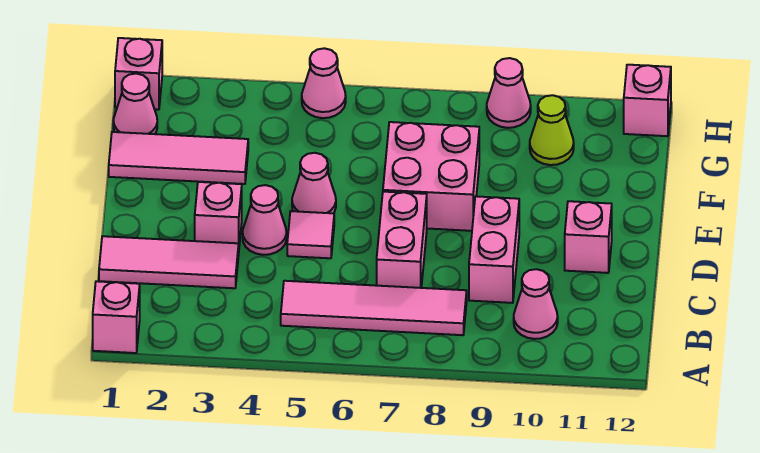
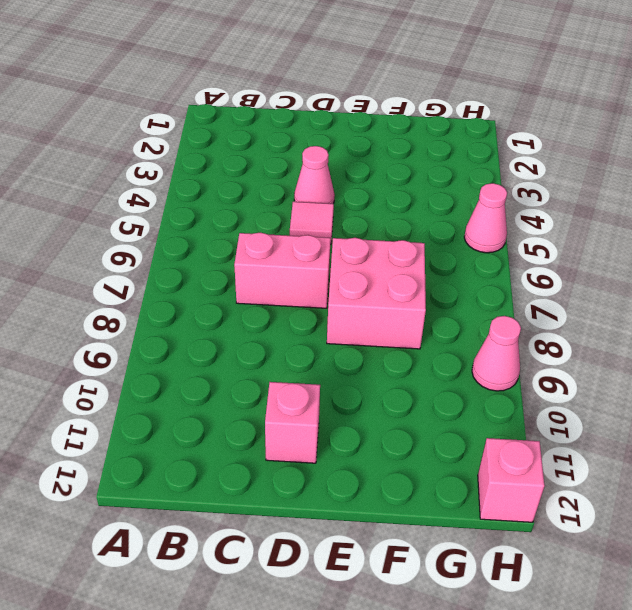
none -> pink 1x1 brick [93,281,140,353]
none -> pink 1x4 tile [281,281,467,335]
none -> pink 1x1 cone [514,269,558,339]

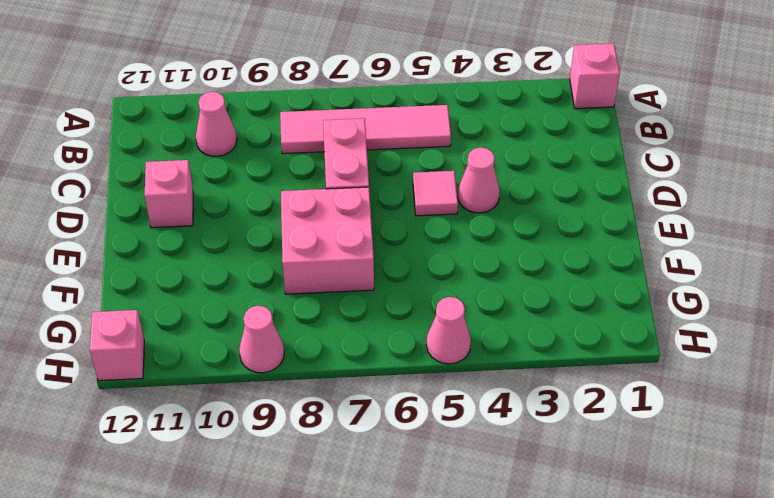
none -> pink 1x3 tile [99,236,239,288]
none -> pink 1x2 brick [469,196,519,303]
none -> pink 1x1 brick [195,182,242,246]

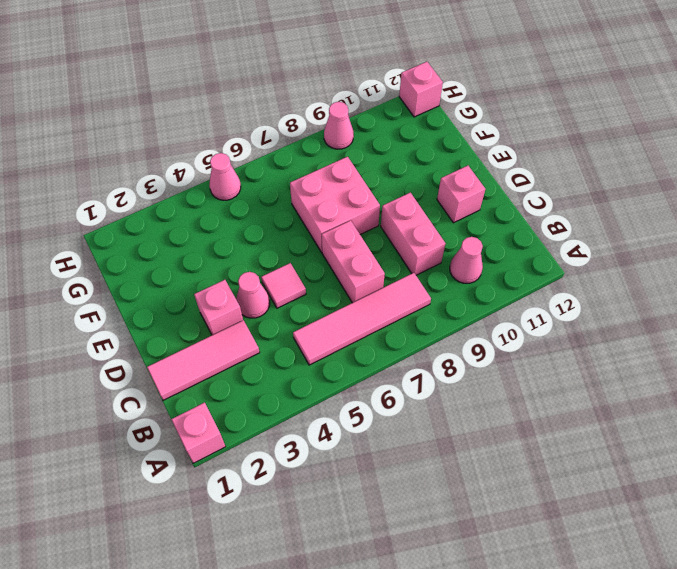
none -> pink 1x1 cone [292,153,336,213]
none -> pink 1x3 tile [109,132,248,184]
none -> pink 1x1 cone [113,74,157,134]

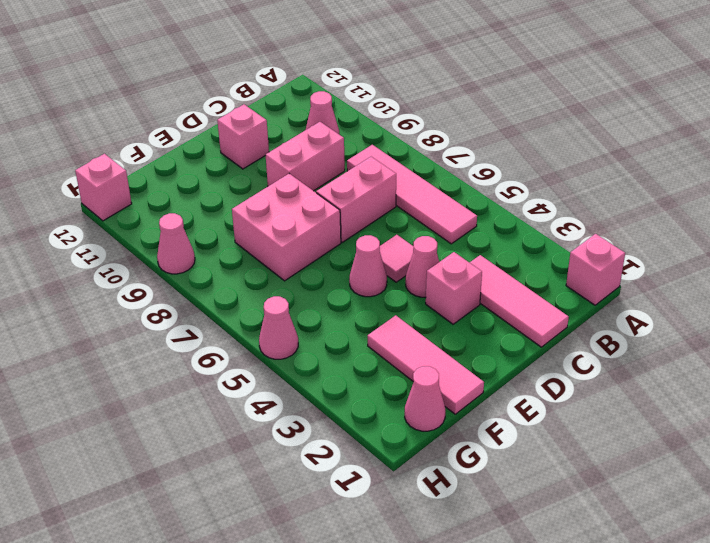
none -> lime 1x1 cone [530,95,574,165]
none -> pink 1x1 brick [115,38,162,110]

